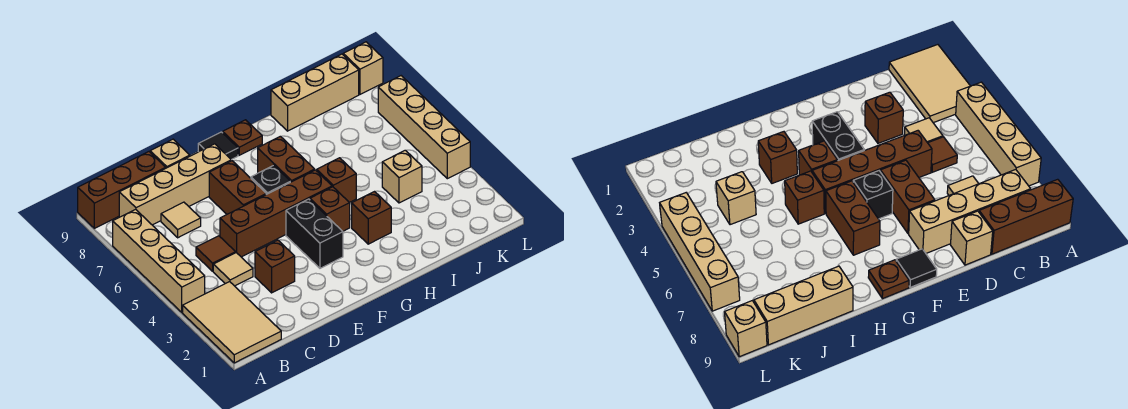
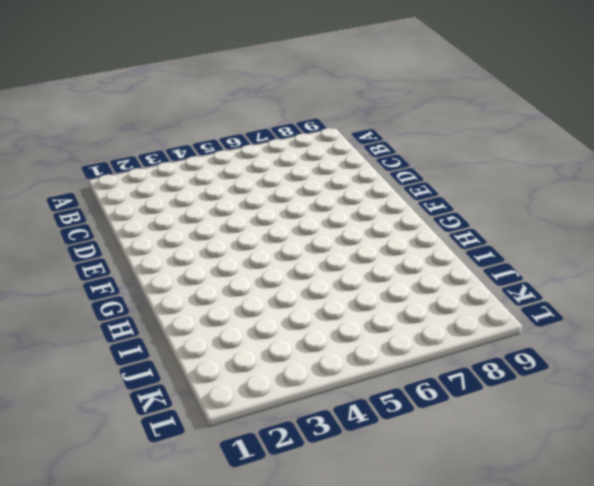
none -> tan 2x3 tile [183,282,281,363]
none -> tan 1x4 brick [113,209,205,312]
none -> brown 1x3 brick [78,152,166,228]

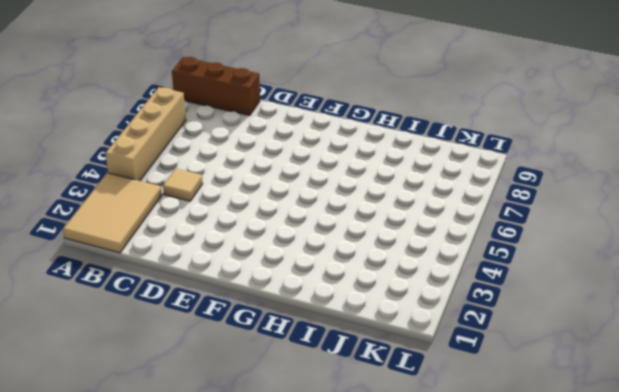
none -> tan 1x4 brick [119,144,231,225]
none -> brown 1x1 tile [196,236,236,271]
none -> tan 1x1 tile [161,202,201,238]

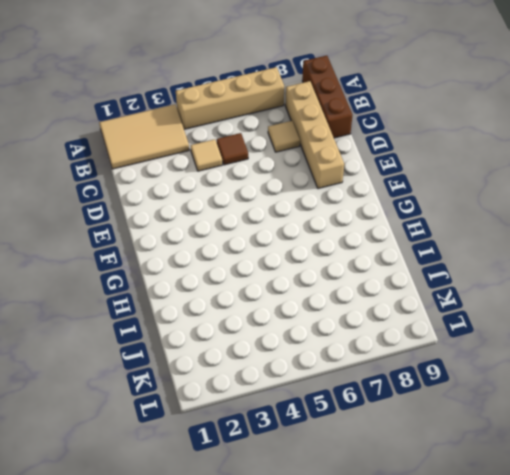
none -> brown 1x1 brick [255,240,295,293]
none -> brown 1x4 brick [220,170,332,257]
none -> tan 1x1 brick [150,139,190,168]

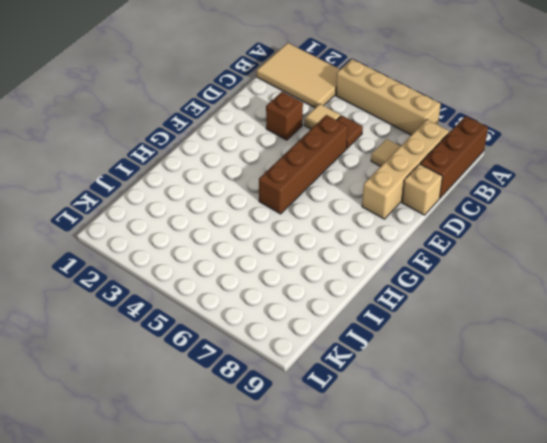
none -> brown 1x2 brick [209,161,266,214]
none -> black 1x2 brick [286,199,343,268]
none -> black 1x1 brick [251,165,290,194]

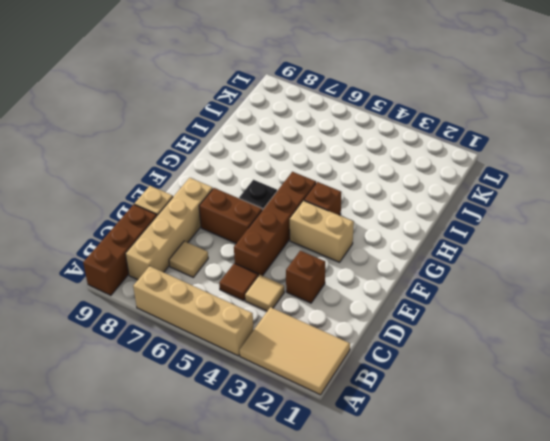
tan 1x2 brick [290,201,354,262] -> black 1x2 brick [286,199,343,268]
none -> black 1x1 tile [198,132,238,160]
none -> brown 1x2 brick [258,136,315,182]
none -> brown 1x1 plate [223,120,262,155]

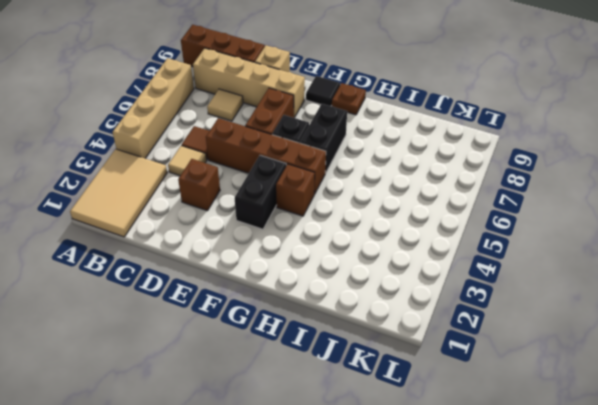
black 1x2 brick [300,104,347,173] -> brown 1x2 brick [258,136,315,182]
none -> brown 1x1 brick [352,192,391,244]
none -> brown 1x1 brick [317,158,356,203]
none -> tan 1x3 brick [271,54,359,131]

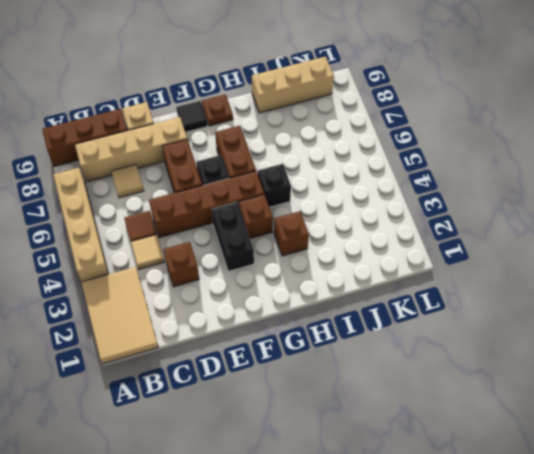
black 1x1 brick [258,164,291,207] -> brown 1x1 brick [317,158,356,203]
none -> tan 1x1 brick [382,150,422,203]
none -> tan 1x4 brick [378,76,470,179]
none -> tan 1x1 brick [343,42,383,94]

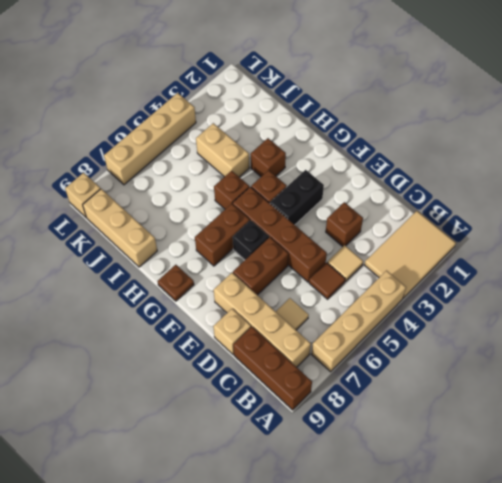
tan 1x2 brick [196,123,249,177] -> tan 1x1 brick [382,150,422,203]
none -> black 1x1 tile [198,132,238,160]

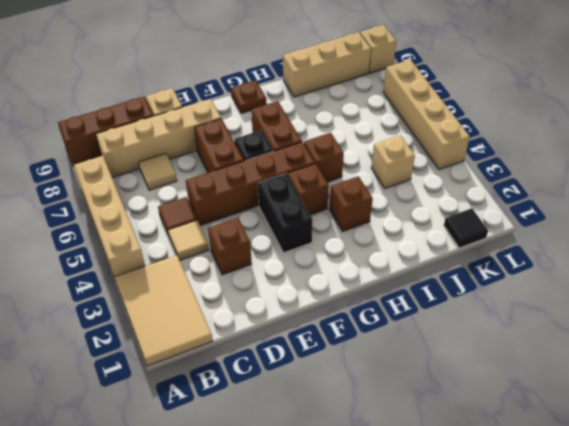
black 1x1 tile [444,208,488,248] -> black 1x1 tile moved to [198,132,238,160]

